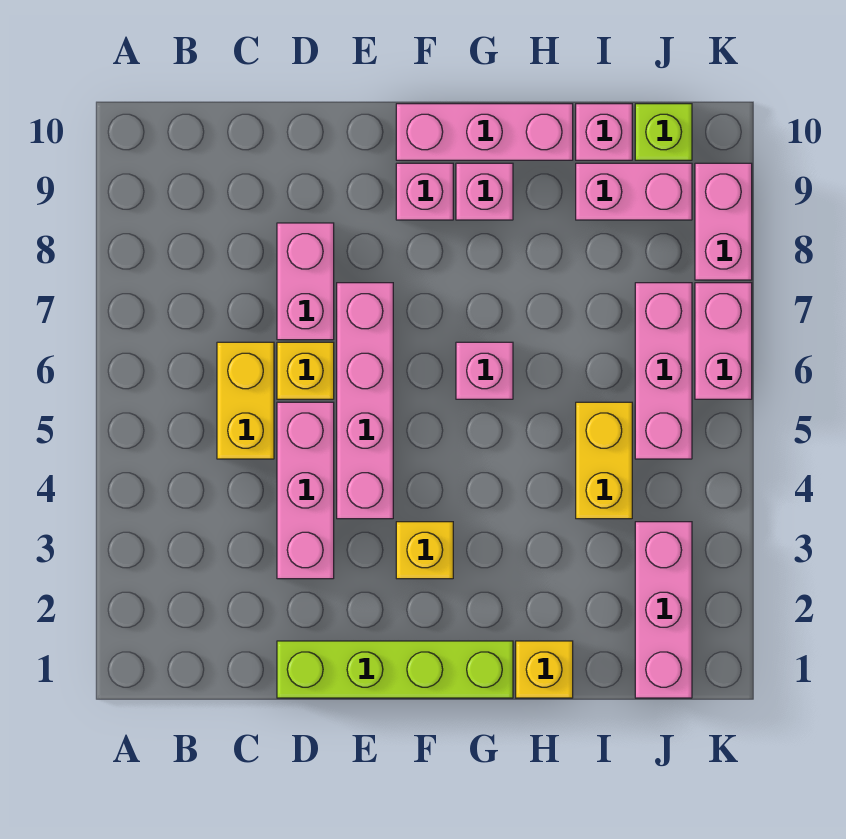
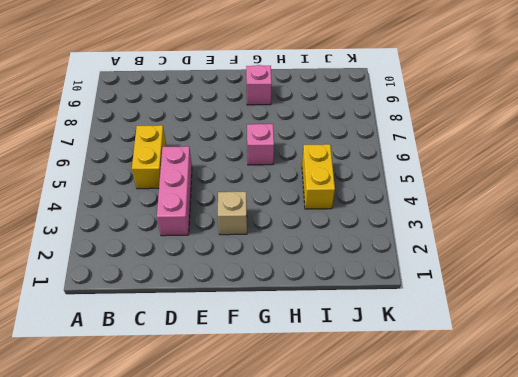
tan 1x1 brick [218,192,247,235] -> yellow 1x1 brick [396,522,453,579]
none -> lime 1x4 brick [277,641,513,698]
none -> yellow 1x1 brick [277,342,334,399]
none -> pink 1x2 brick [277,223,334,340]

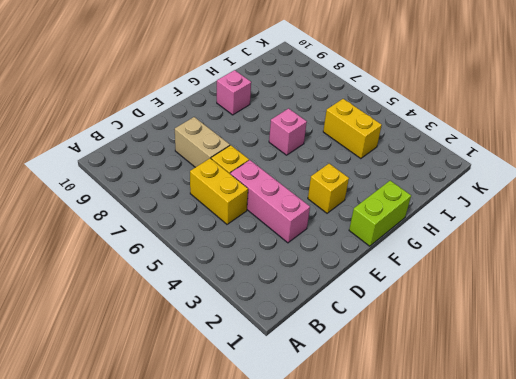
tan 1x2 brick [175,117,230,167] -> pink 1x2 brick [277,223,334,340]
lime 1x2 brick [349,181,411,246] -> lime 1x4 brick [277,641,513,698]
none -> pink 1x4 brick [337,283,393,519]
none -> pink 1x1 brick [396,163,453,220]
none -> pink 1x3 brick [396,104,573,160]

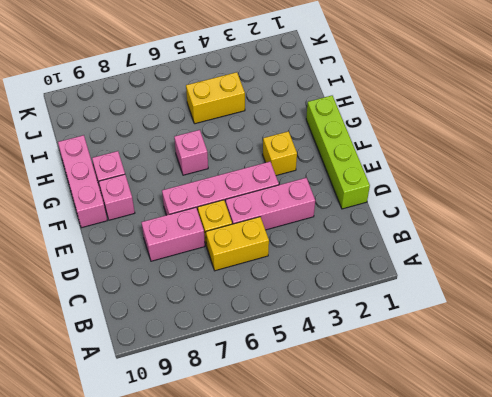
none -> yellow 1x1 brick [516,641,573,698]
none -> pink 1x2 brick [576,163,692,220]
none -> pink 1x1 brick [576,104,632,160]

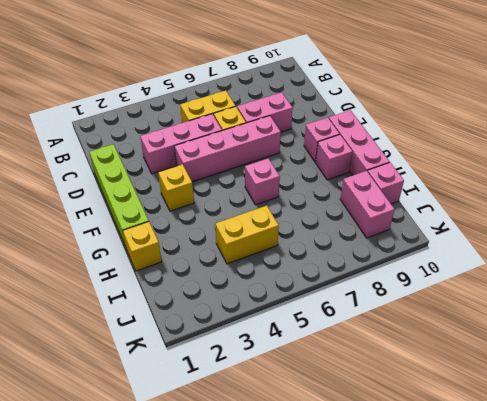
none -> pink 1x3 brick [635,522,692,698]
none -> pink 1x3 brick [635,283,692,459]
none -> lime 1x1 brick [635,104,692,160]

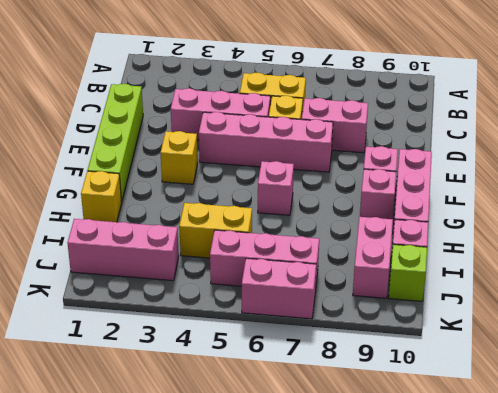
none -> pink 1x2 brick [695,163,752,280]

